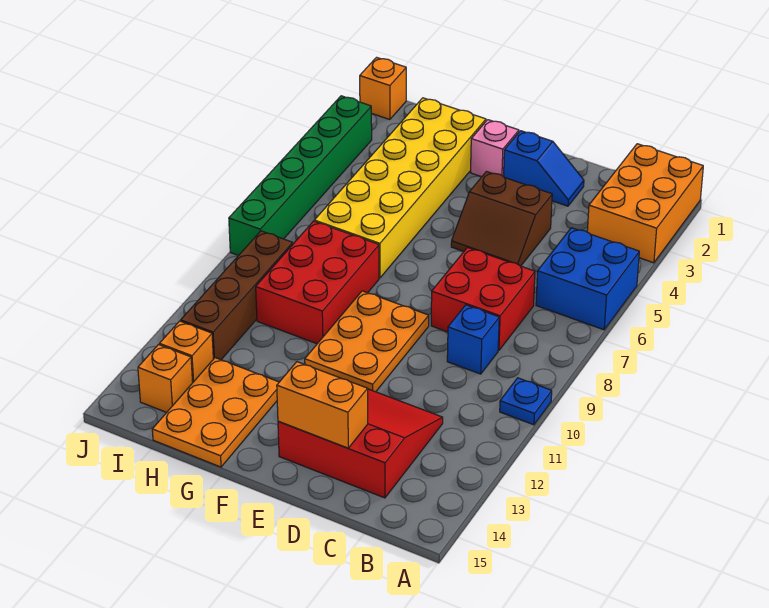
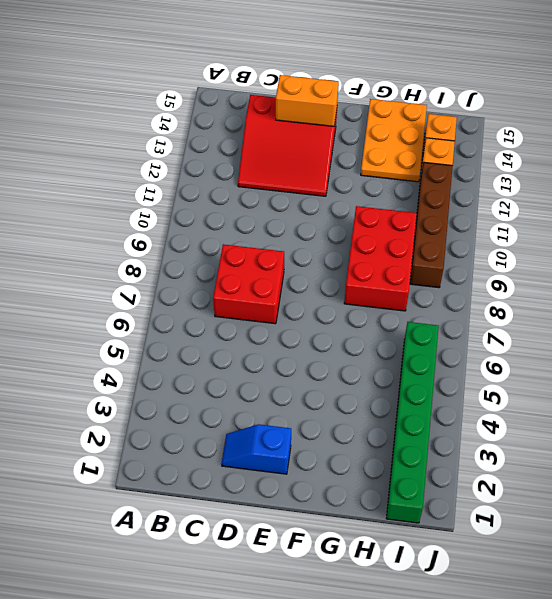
green 1x6 brick [386,322,439,523] -> green 1x6 brick moved to [229,96,372,255]
none -> orange 2x3 brick [587,144,703,263]
none -> blue 2x2 brick [536,228,639,330]
none -> blue 1x1 plate [500,378,552,425]

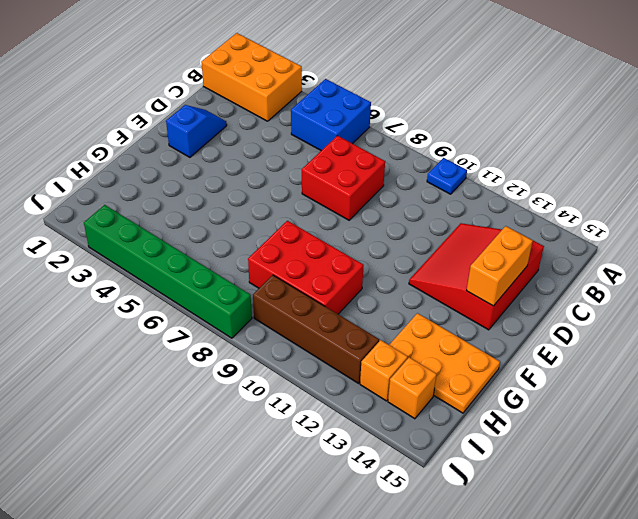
none -> blue 1x1 brick [447,305,499,374]
none -> brown 2x2 slope [451,172,552,266]
none -> orange 2x3 plate [305,291,429,392]

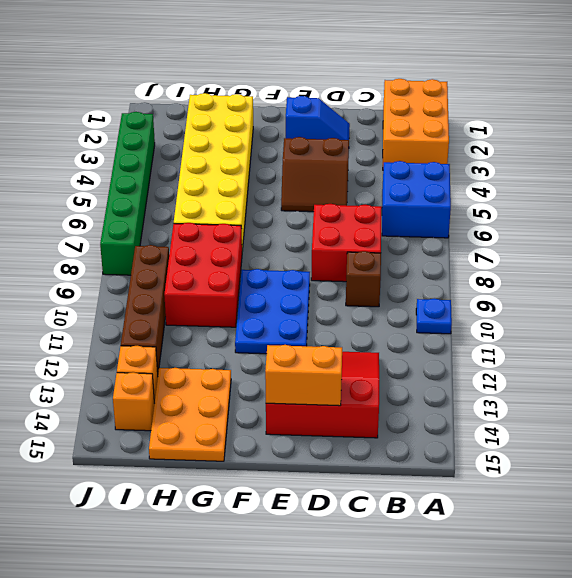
brown 1x1 brick [346,251,381,307] -> blue 1x1 brick [447,305,499,374]
blue 2x3 plate [235,269,310,354] -> orange 2x3 plate [305,291,429,392]
none -> pink 1x1 brick [471,120,519,177]
none -> orange 1x1 brick [360,57,406,120]

